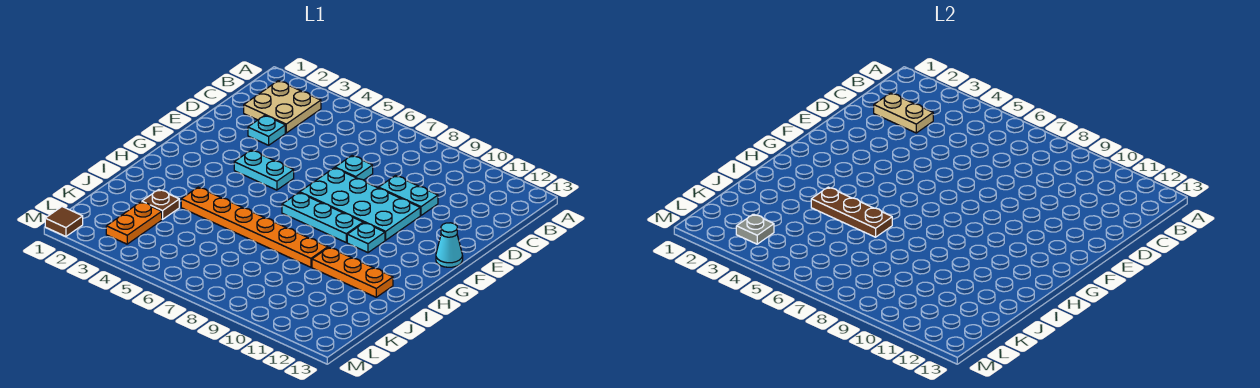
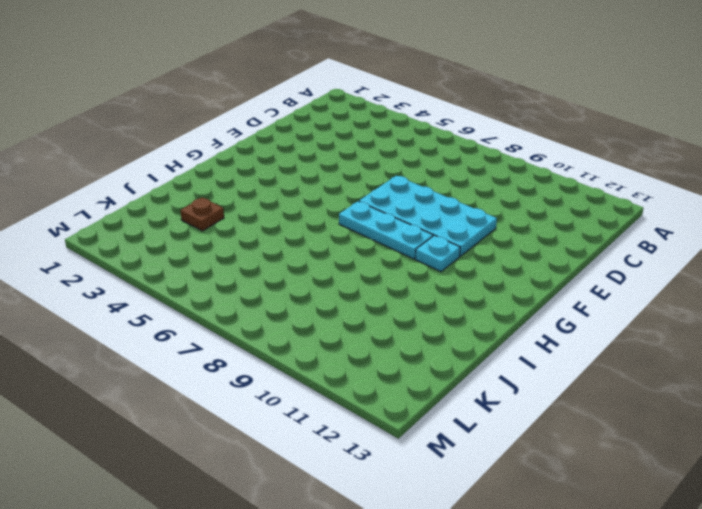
none -> tan 2x2 plate [244,81,321,133]
none -> cyan 1x1 plate [248,115,285,145]
none -> cyan 1x1 plate [335,156,373,180]

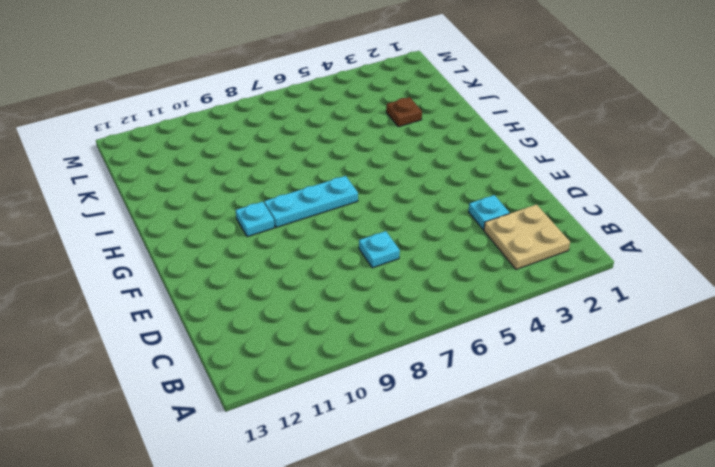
none -> cyan 1x2 plate [379,176,438,215]
none -> cyan 2x4 plate [300,168,420,240]
none -> cyan 1x2 plate [234,150,294,190]

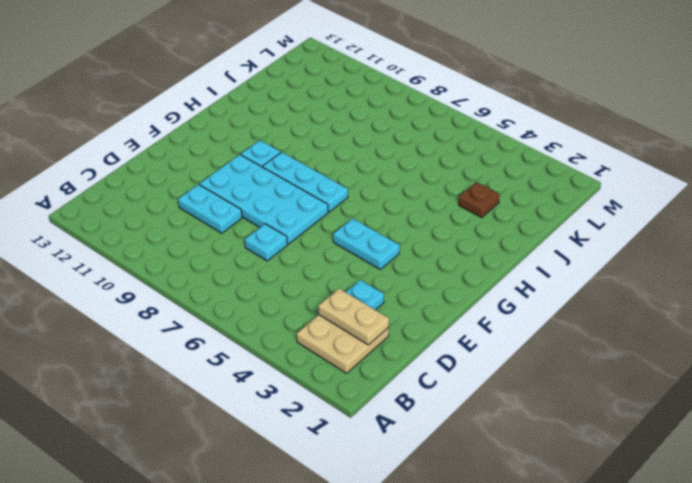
none -> cyan 1x1 cone [436,223,463,267]
none -> orange 1x6 plate [181,187,328,267]
none -> orange 1x3 plate [312,247,393,297]

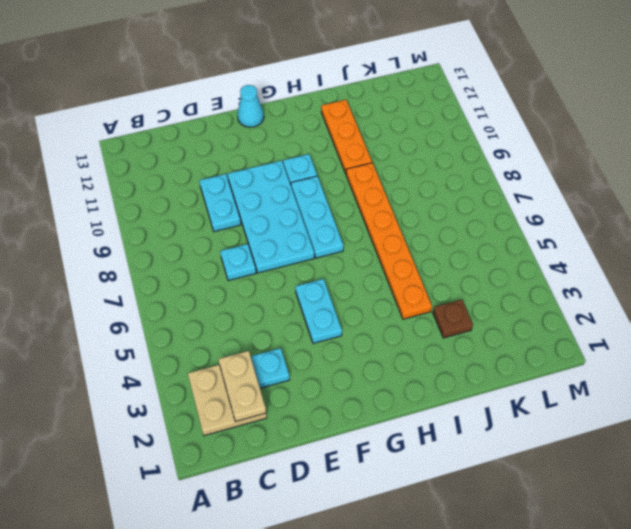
none -> orange 1x2 plate [106,202,162,244]
none -> brown 1x1 tile [45,207,83,236]
none -> brown 1x3 plate [811,187,892,237]

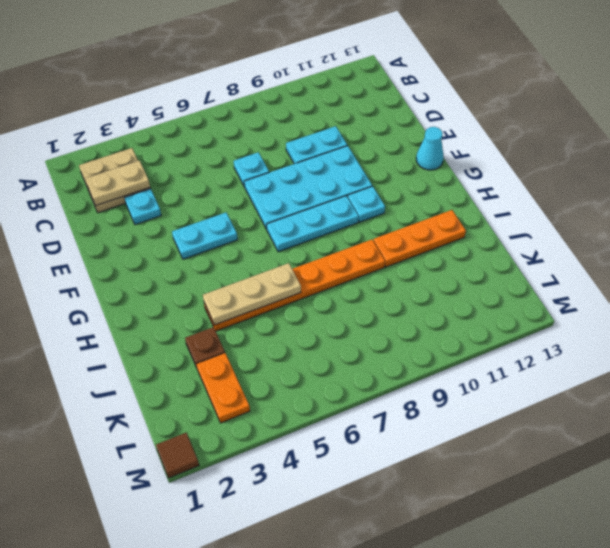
tan 1x3 plate [203,263,301,325] -> brown 1x3 plate [811,187,892,237]
none -> grey 1x1 plate [736,214,774,244]

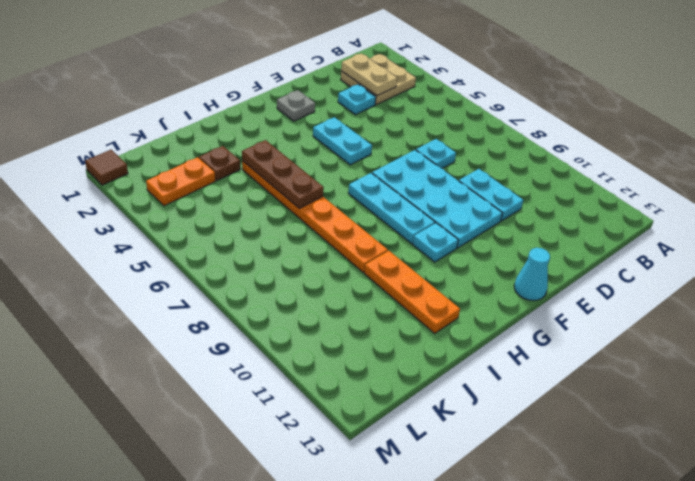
grey 1x1 plate [277,90,315,121] -> grey 1x1 plate moved to [736,214,774,244]

